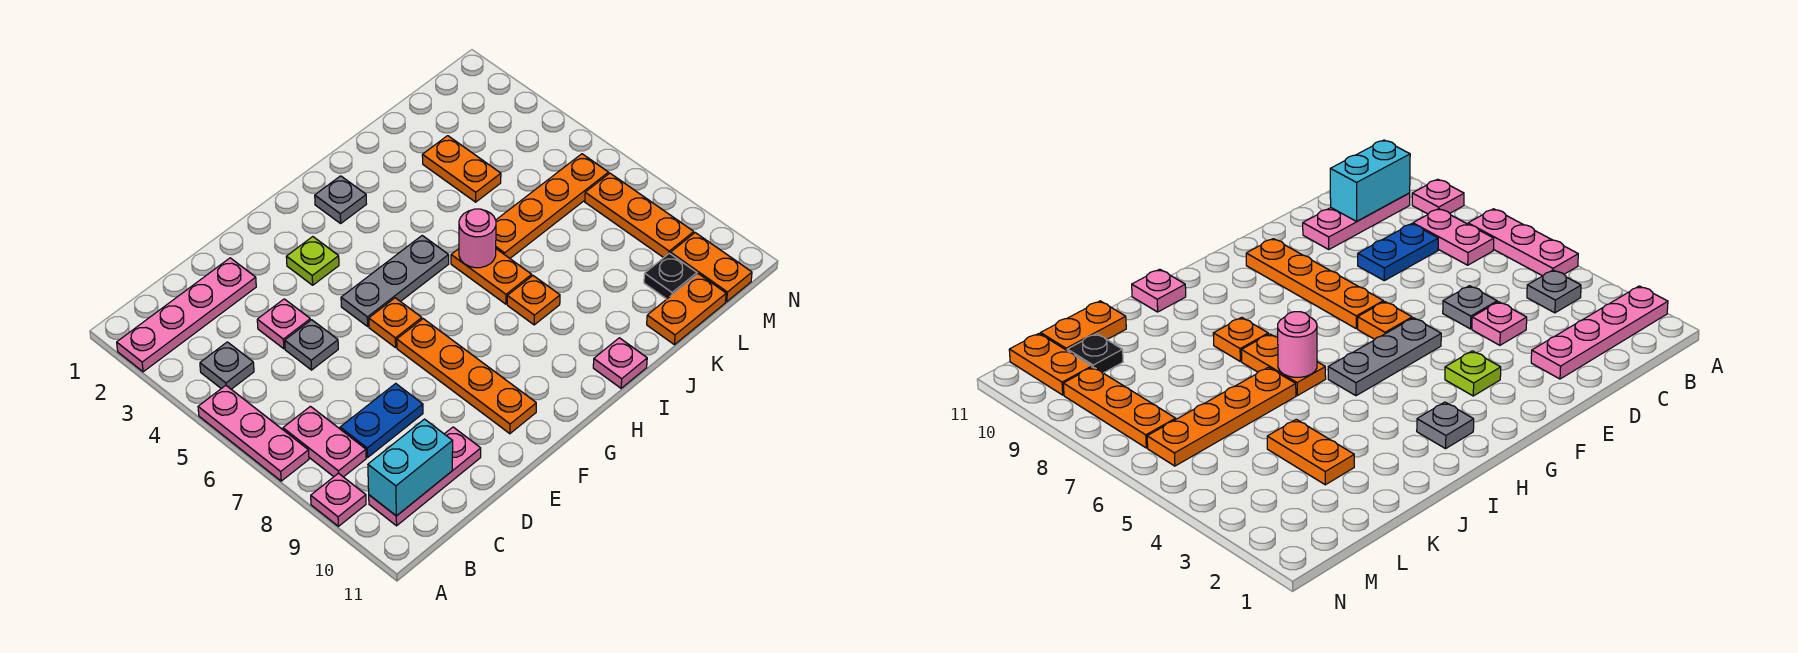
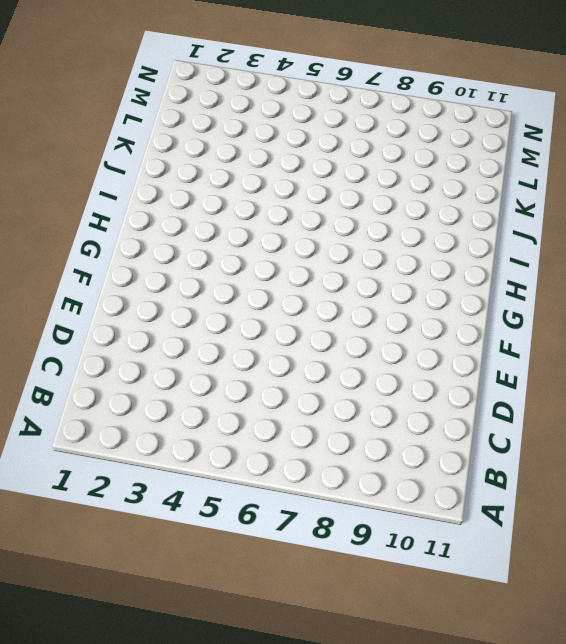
none -> pink 1x4 plate [117,258,256,372]
none -> pink 1x3 plate [198,385,309,481]
none -> pink 1x1 plate [311,473,366,526]

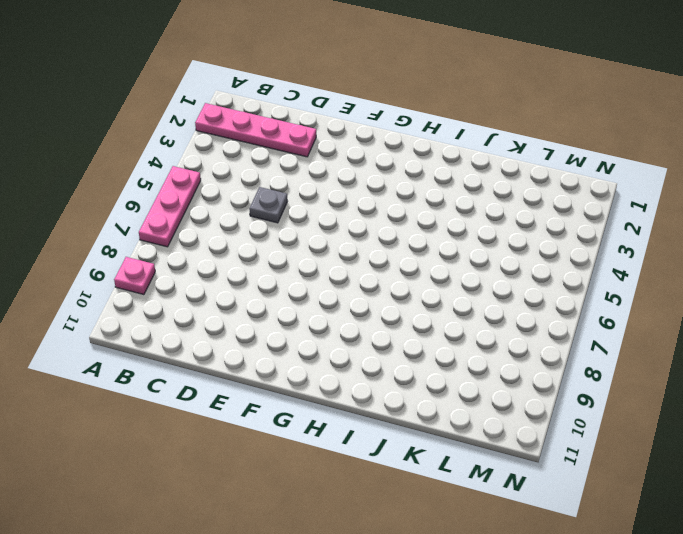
none -> grey 1x1 plate [200,342,254,389]
none -> pink 1x2 plate [283,406,366,477]
none -> pink 1x3 plate [369,427,481,526]

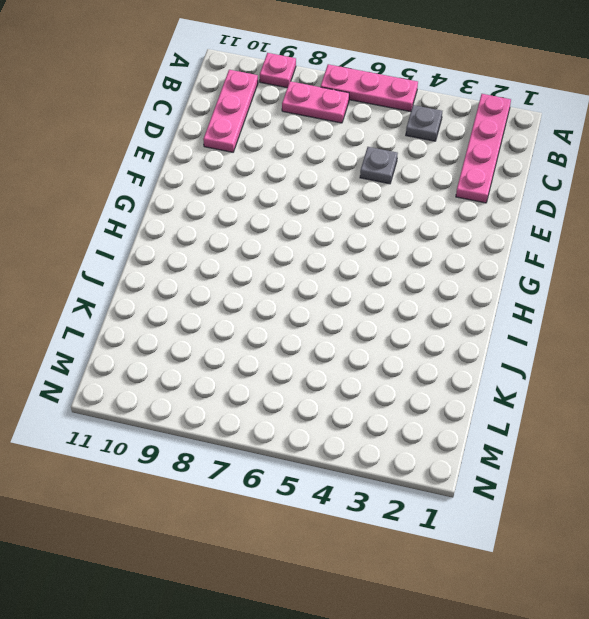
none -> blue 1x2 plate [340,383,423,457]
none -> pink 1x1 plate [257,299,310,349]
none -> lime 1x1 plate [286,237,339,285]

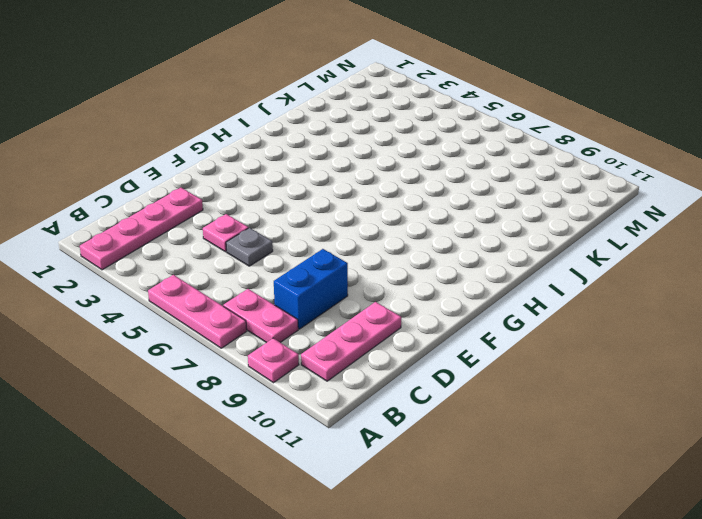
blue 1x2 brick [274,249,348,329] -> blue 1x2 plate [340,383,423,457]
none -> grey 1x1 plate [200,342,254,389]
none -> lime 1x1 plate [286,237,339,285]
none -> grey 1x3 plate [341,236,449,326]

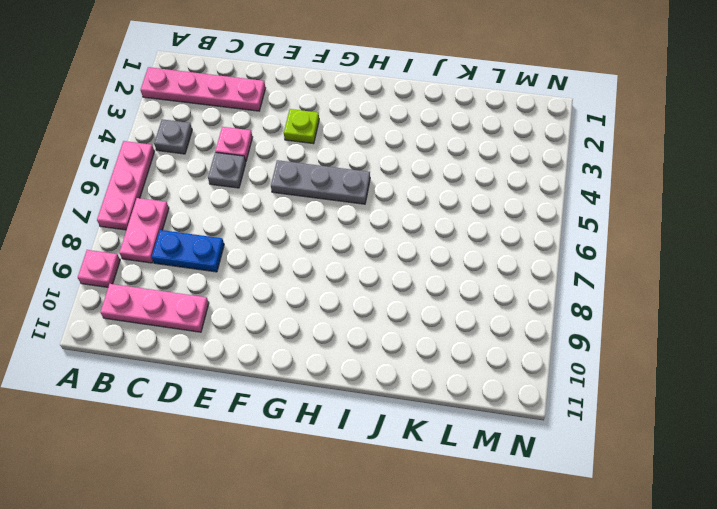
none -> orange 1x1 plate [369,298,422,348]
none -> orange 1x4 plate [397,319,536,434]
none -> grey 1x1 plate [315,176,366,223]

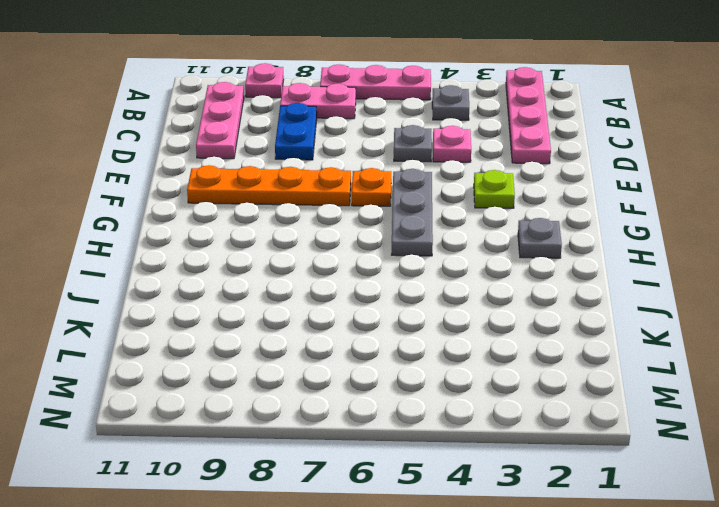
none -> orange 1x2 plate [451,249,532,304]
none -> orange 1x1 plate [507,276,560,325]
none -> pink 1x1 plate [593,338,647,388]

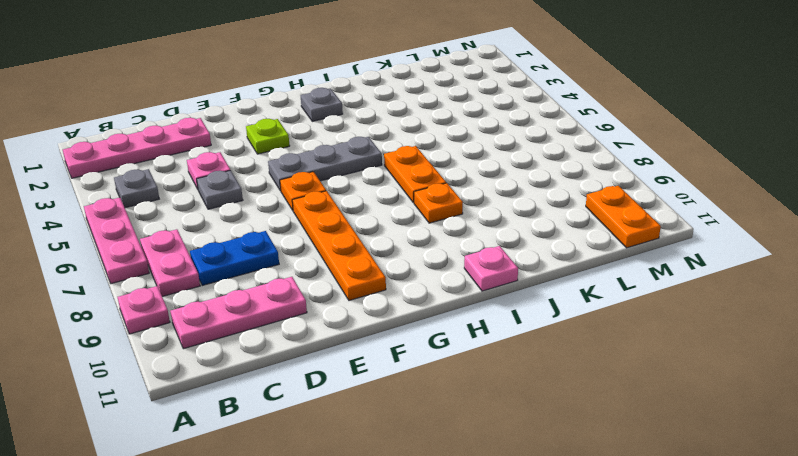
none -> orange 1x4 plate [496,154,609,258]
none -> orange 1x2 plate [422,136,501,202]
none -> orange 1x2 plate [647,274,726,345]

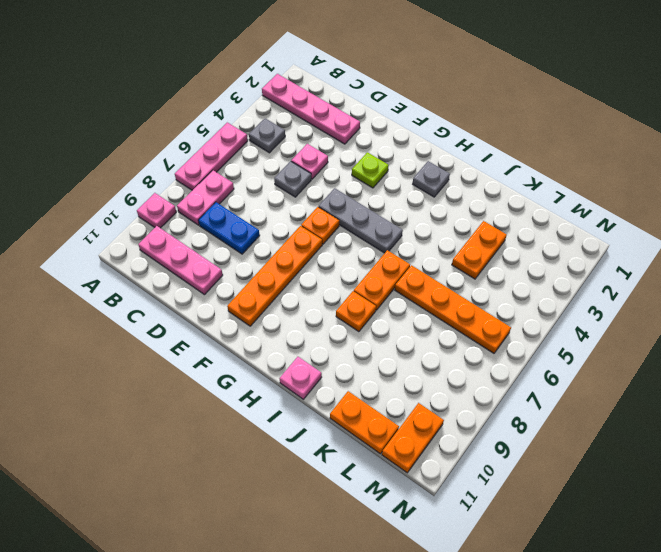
none -> black 1x1 plate [644,253,697,299]
none -> orange 1x3 plate [585,173,694,258]
none -> cyan 1x2 brick [368,419,453,516]

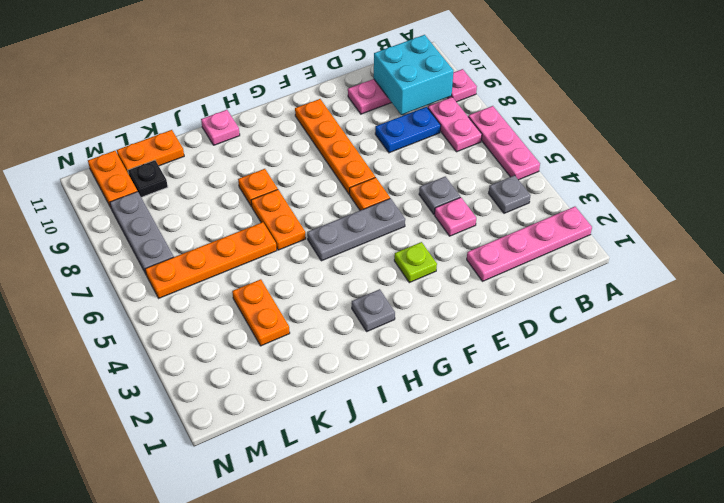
cyan 2x2 brick [374,35,453,115] -> cyan 1x2 brick [368,419,453,516]
grey 1x3 plate [110,191,174,274] -> orange 1x3 plate [585,173,694,258]
none -> pink 1x1 round brick [459,209,496,268]

